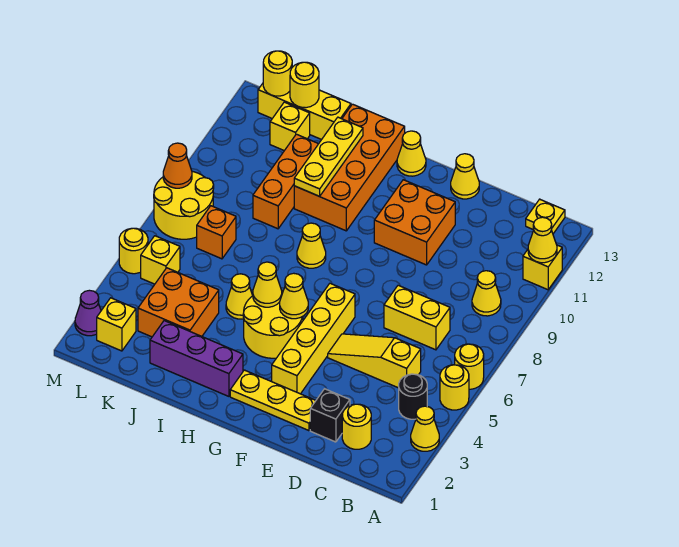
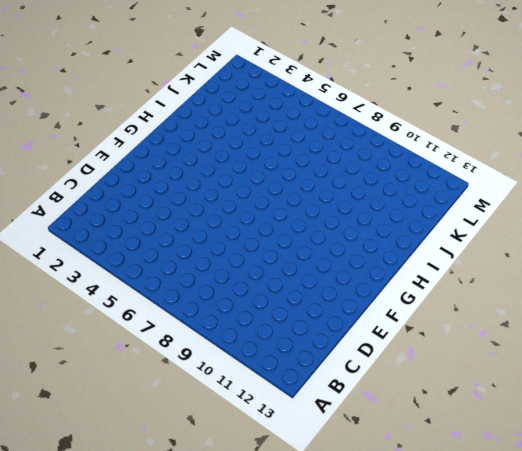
none -> yellow 1x1 cone [411,406,439,451]
none -> yellow 1x1 round brick [440,365,469,410]
none -> yellow 1x1 round brick [455,344,484,389]
none -> yellow 1x1 brick [523,245,562,290]

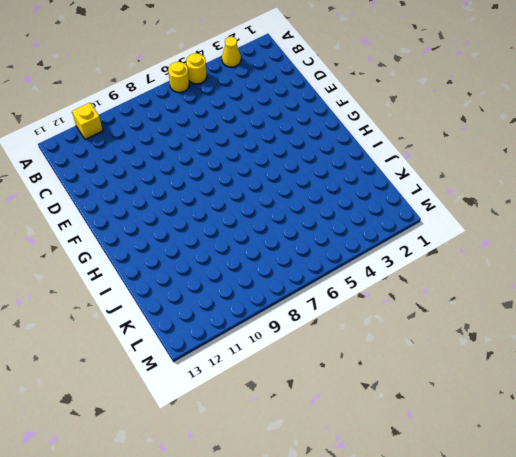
none -> black 1x1 round brick [399,374,427,419]
none -> yellow 1x1 cone [472,271,501,316]
none -> yellow 1x1 plate [526,199,565,234]
none -> yellow 1x1 round brick [342,404,371,449]

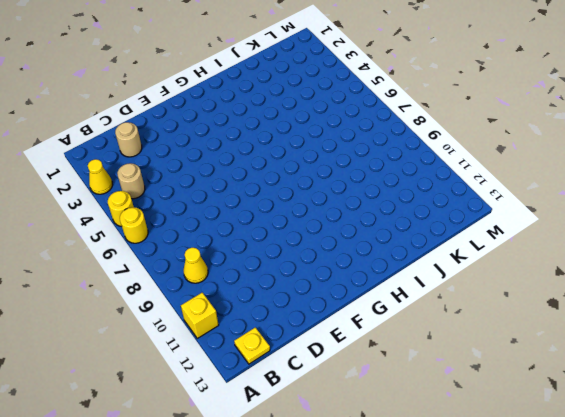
tan 1x1 round brick [117,163,145,199] -> black 1x1 round brick [399,374,427,419]
tan 1x1 round brick [115,122,142,157] -> yellow 1x1 round brick [342,404,371,449]
none -> yellow 1x3 slope [328,334,421,388]
none -> yellow 1x2 brick [384,285,450,350]
none -> black 1x1 brick [310,389,350,442]
none -> yellow 1x3 plate [230,370,316,431]

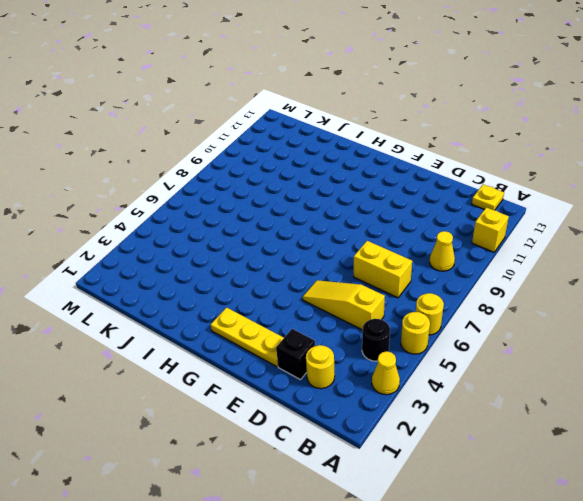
none -> orange 2x2 brick [374,180,455,265]
none -> yellow 1x1 cone [451,154,479,199]
none -> yellow 1x4 brick [272,283,355,394]
none -> yellow 2x2 round brick [243,291,303,358]

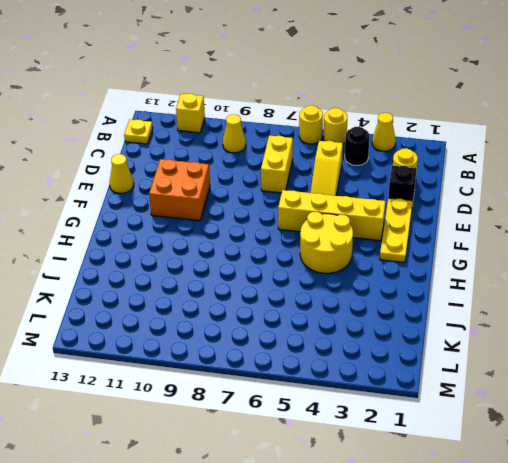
none -> yellow 1x1 cone [397,131,426,176]
none -> purple 1x3 brick [150,321,243,396]
none -> yellow 1x1 cone [297,223,326,268]
none -> orange 2x4 brick [294,104,405,231]

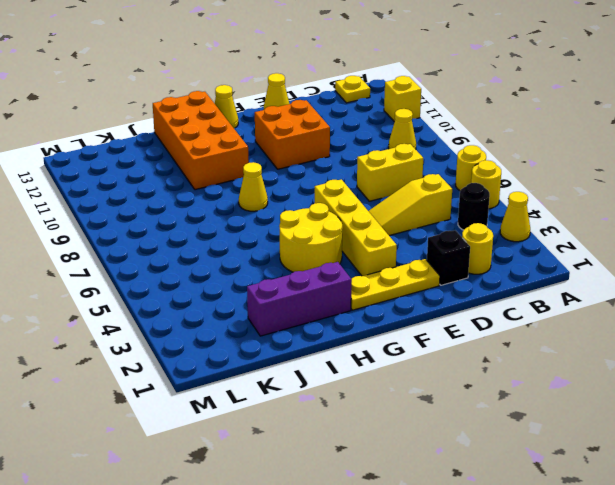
none -> yellow 1x1 cone [226,274,253,319]
none -> orange 2x2 brick [138,268,219,337]
none -> orange 1x3 brick [253,134,318,229]
none -> yellow 1x3 brick [258,84,351,140]

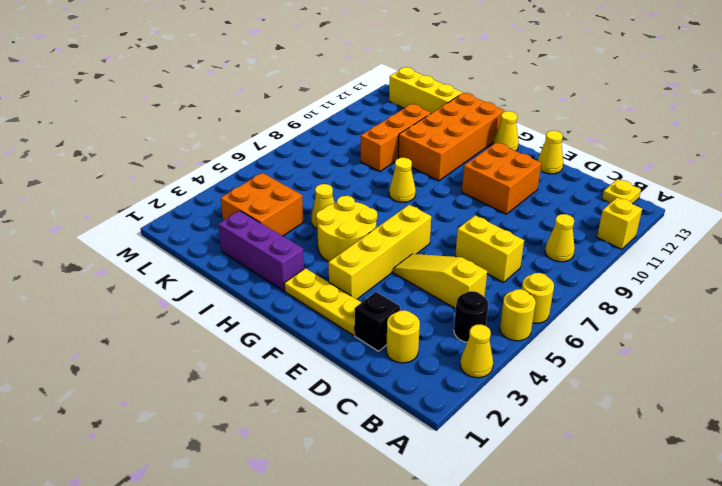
none -> orange 1x1 brick [197,206,236,259]
none -> yellow 1x1 brick [270,102,310,151]
none -> yellow 1x1 brick [97,298,136,351]
none -> yellow 1x1 brick [141,236,180,284]

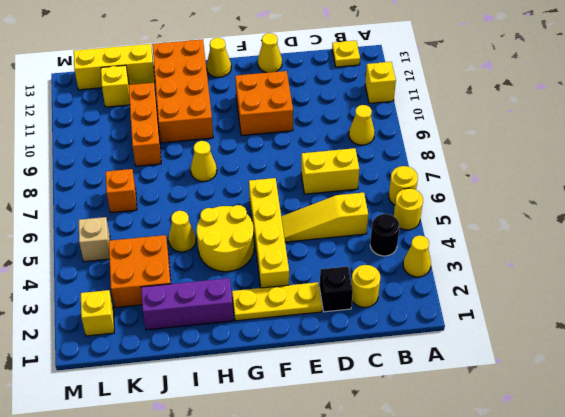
tan 1x1 brick [79,217,110,262] -> yellow 1x1 brick [141,236,180,284]
none -> yellow 2x2 round brick [154,171,214,239]
none -> purple 1x1 cone [75,290,101,336]
none -> yellow 1x1 round brick [119,228,148,274]
none -> yellow 1x1 cone [528,217,557,263]

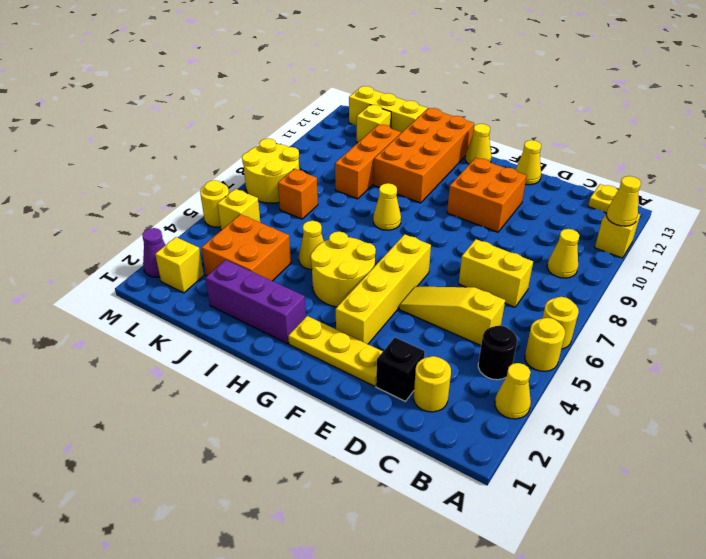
none -> yellow 1x1 cone [280,273,308,319]
none -> yellow 1x1 cone [253,262,282,307]
none -> yellow 1x3 plate [294,117,363,196]
none -> yellow 1x1 round brick [290,62,319,108]

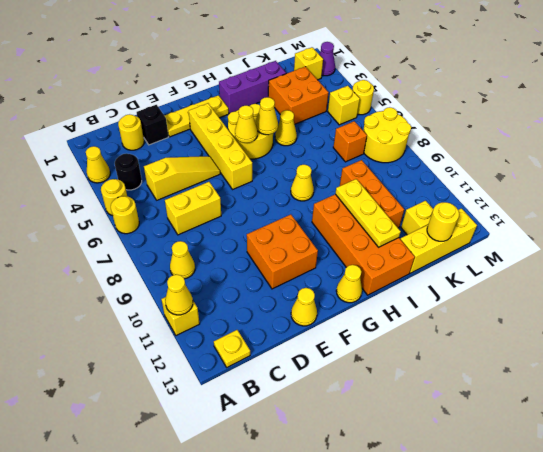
none -> yellow 1x1 round brick [263,51,292,96]
none -> orange 1x1 cone [163,143,192,188]

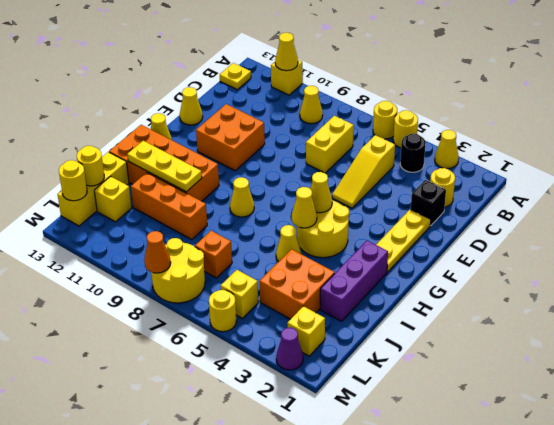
none -> yellow 1x4 brick [272,283,355,394]

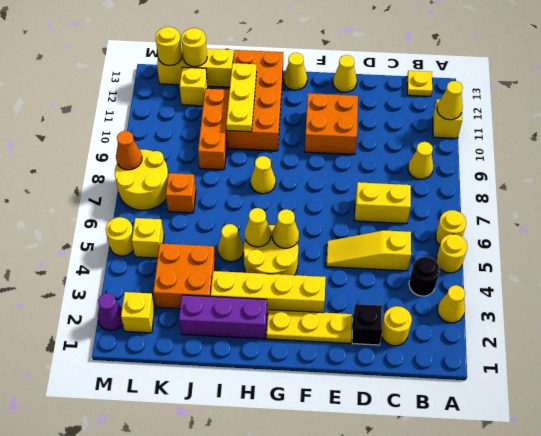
yellow 1x4 brick [211,271,326,313] -> yellow 1x4 brick turned to [272,283,355,394]

